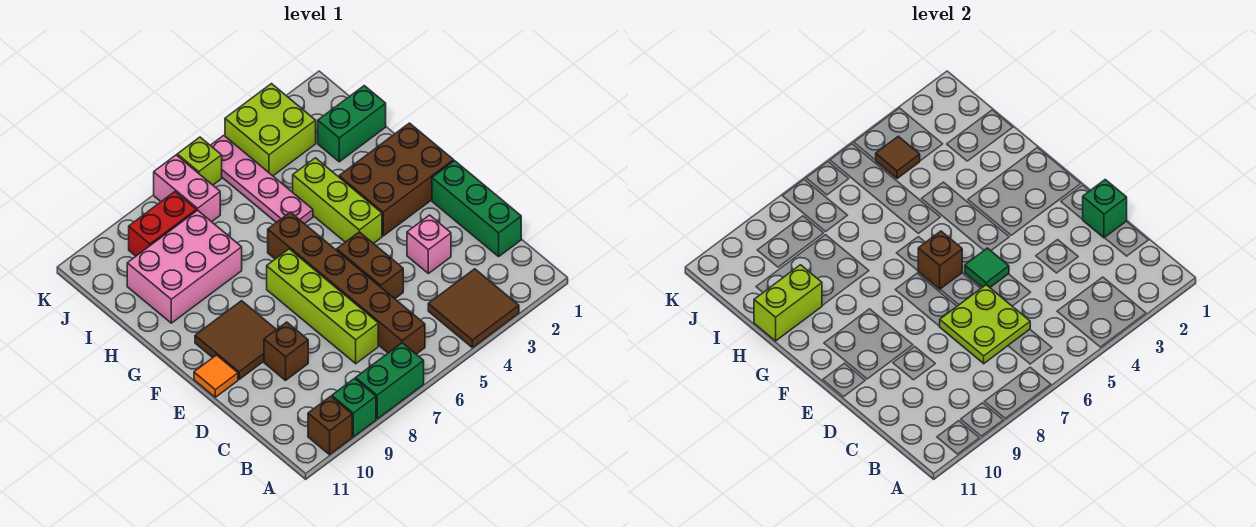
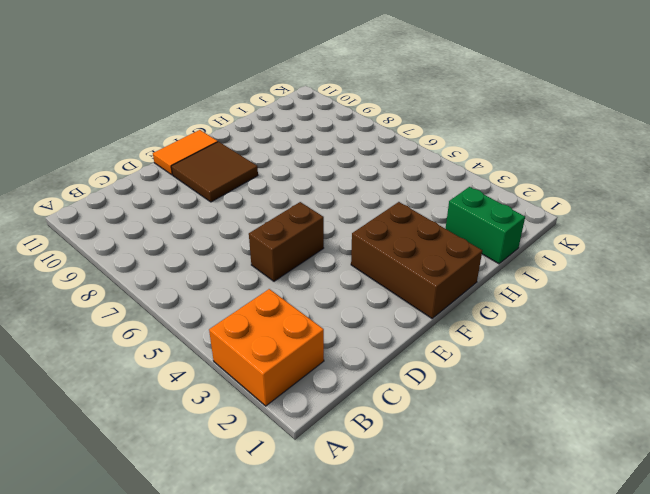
orange 2x2 brick [209,289,324,406] -> brown 2x2 tile [428,269,519,348]
orange 1x2 tile [153,130,218,175] -> orange 1x1 tile [194,355,238,397]
none -> green 1x2 brick [356,343,424,419]
none -> green 1x1 brick [332,379,376,437]
none -> brown 1x1 brick [308,396,352,455]

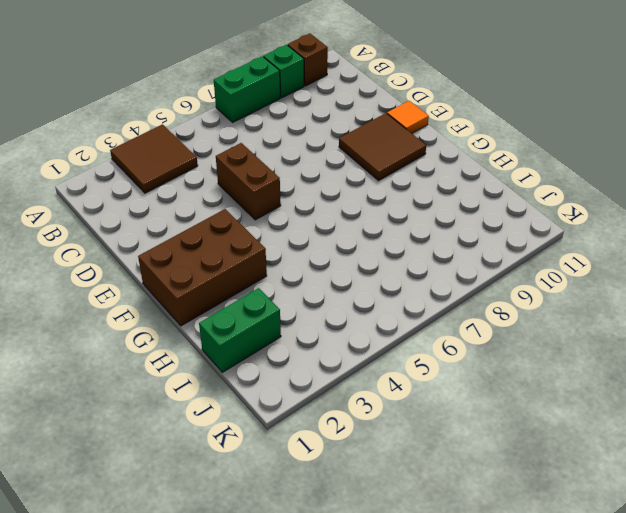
none -> brown 1x6 brick [268,212,425,354]
none -> green 1x3 brick [432,161,521,256]
none -> lime 1x4 brick [267,249,378,364]

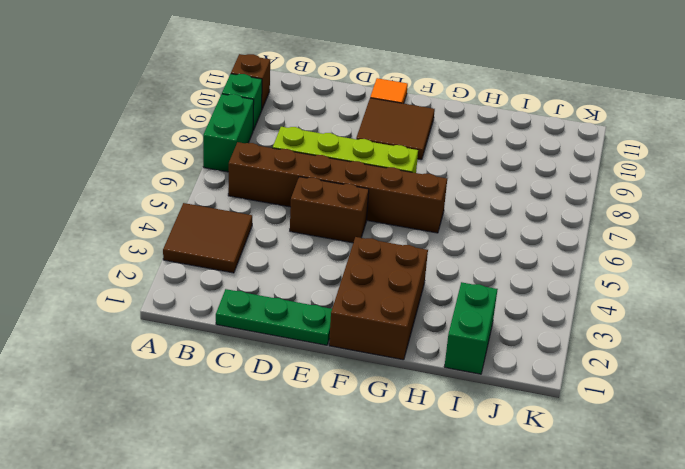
green 1x3 plate [216,289,332,345] -> green 1x3 brick [432,161,521,256]
none -> pink 1x1 brick [407,215,451,273]
none -> brown 1x1 brick [264,322,308,380]
none -> lime 1x3 brick [293,158,382,244]

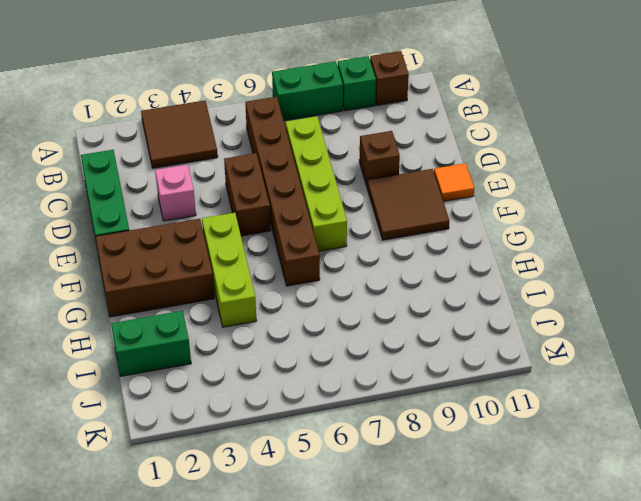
none -> pink 1x4 plate [210,135,313,224]
none -> pink 2x3 brick [127,210,242,323]
none -> lime 2x2 brick [225,84,316,176]

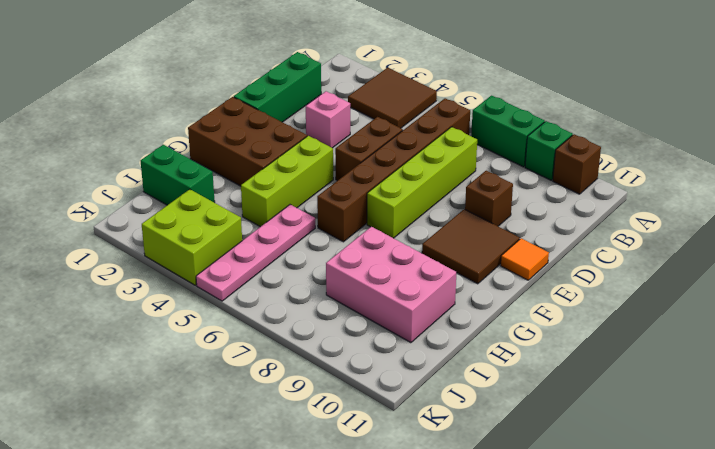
none -> pink 1x2 brick [154,155,220,222]
none -> red 1x2 brick [129,192,196,256]
none -> lime 1x1 brick [177,137,222,185]

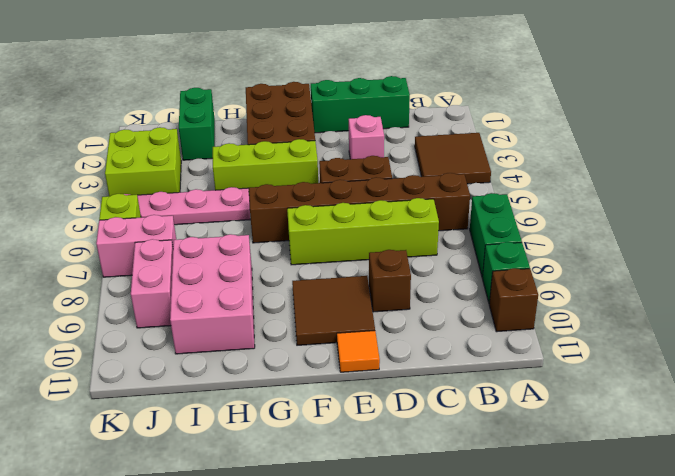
pink 1x2 brick [131,239,173,328] -> red 1x2 brick [129,192,196,256]
none -> lime 2x2 plate [940,285,1030,364]
none -> green 1x1 brick [1082,180,1127,238]
none -> green 1x1 tile [965,248,1009,287]

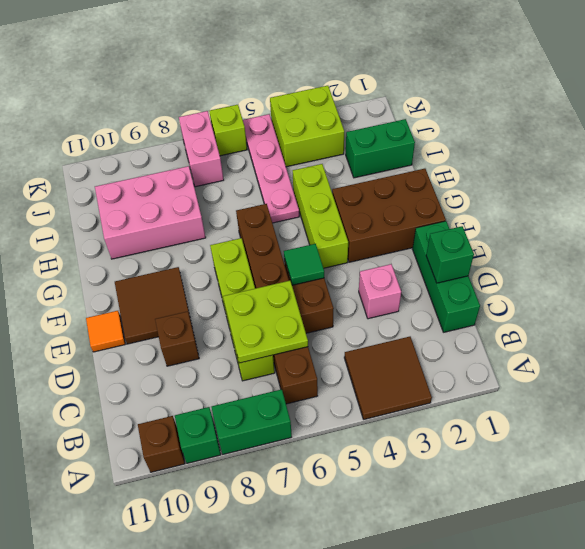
none -> red 1x2 brick [129,192,196,256]
none -> brown 1x1 brick [918,231,962,289]
none -> lime 1x2 brick [754,265,822,341]

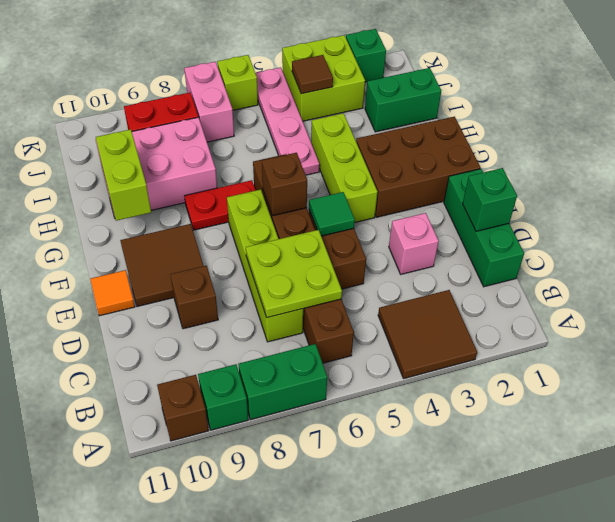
red 1x2 plate [184,180,256,230] -> none
lime 1x2 brick [96,129,151,221] -> lime 1x2 brick turned to [754,265,822,341]
green 1x1 brick [346,29,386,82] -> none

